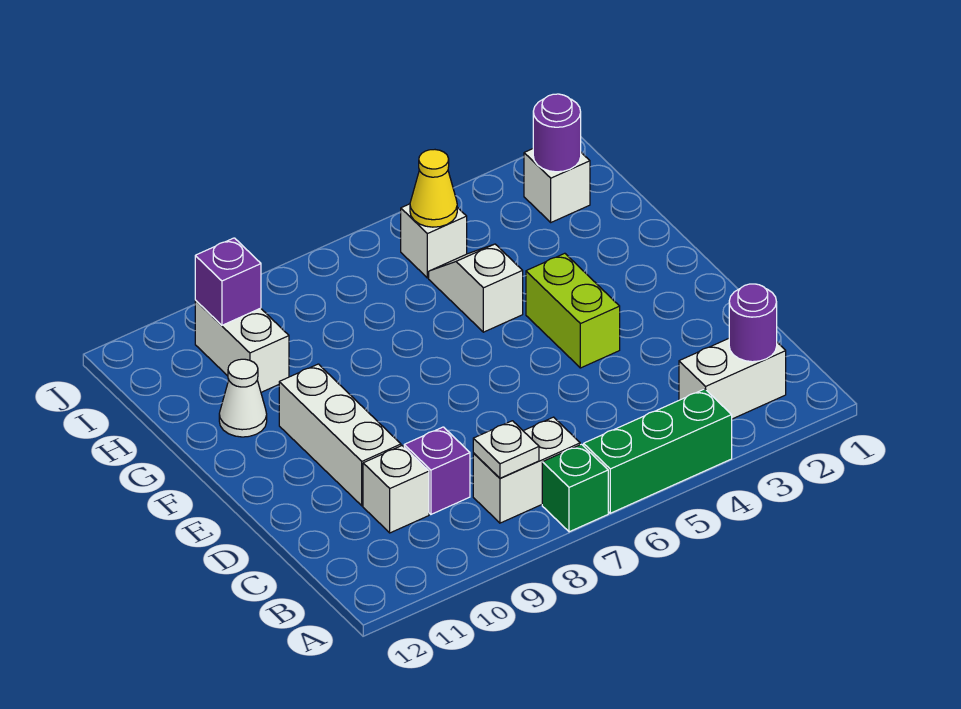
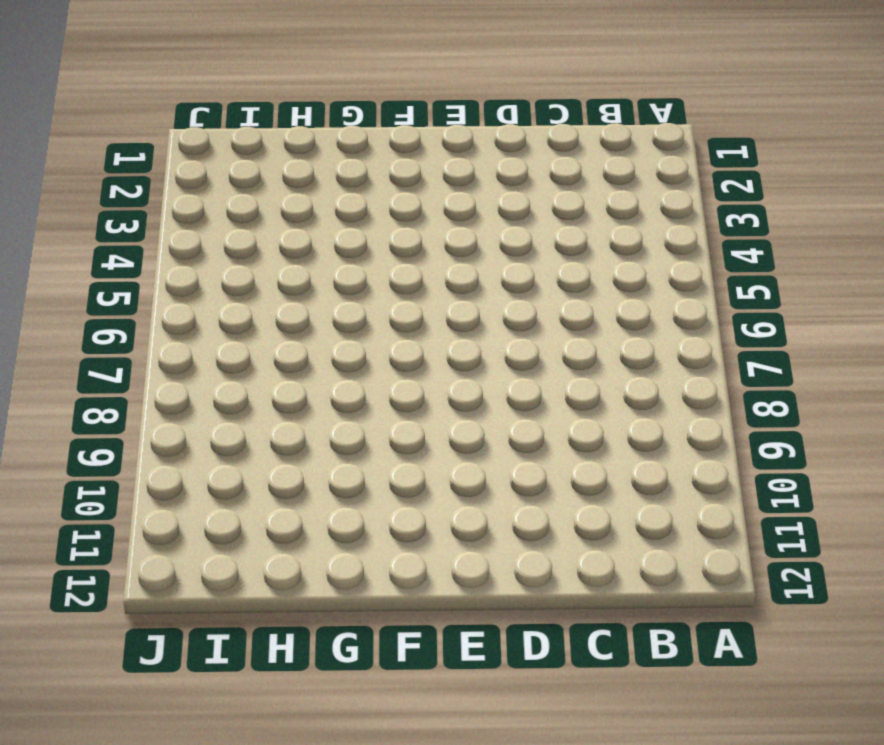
none -> green 1x3 brick [584,389,732,513]
none -> green 1x1 brick [542,444,608,532]
none -> white 1x2 brick [679,339,786,419]

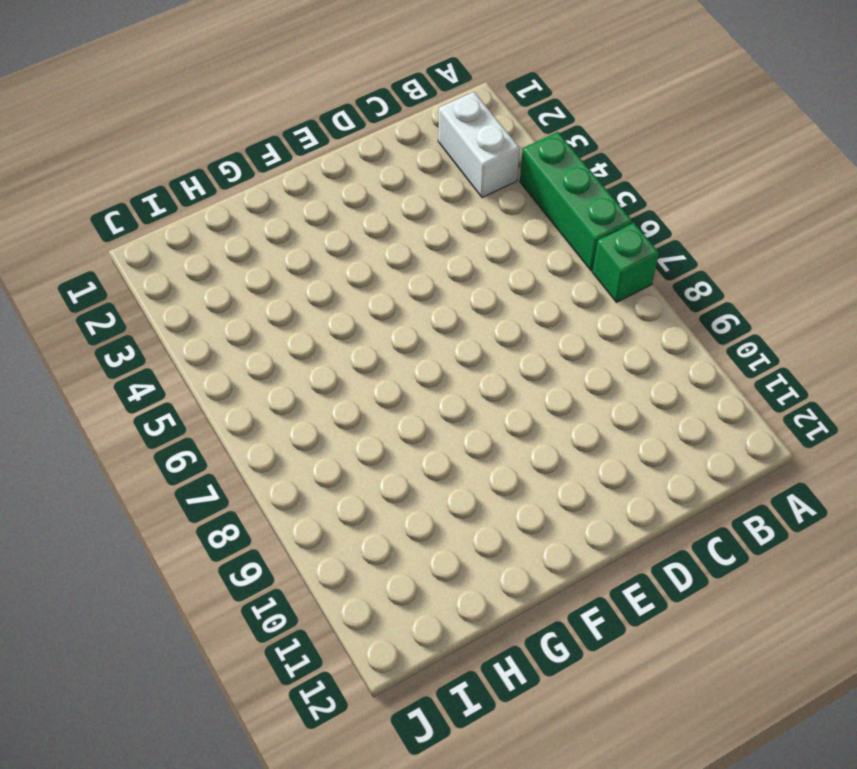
none -> white 1x2 brick [473,417,580,523]
none -> purple 1x1 brick [404,427,470,514]
none -> white 1x1 brick [363,446,429,533]

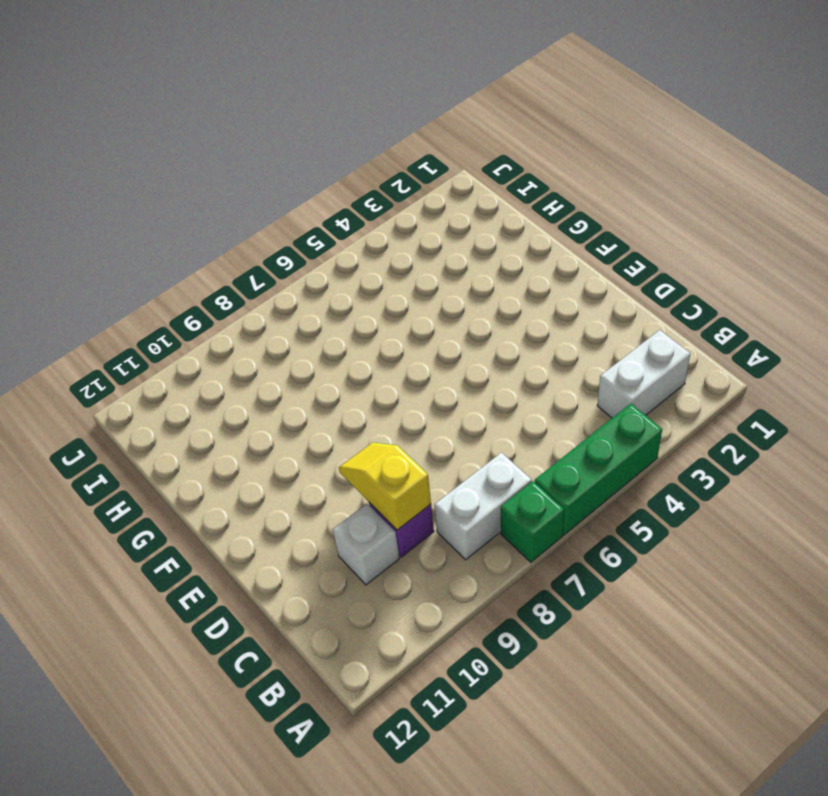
yellow 1x2 slope [339,443,431,530] -> none
none -> white 1x3 brick [279,364,401,506]
none -> lime 1x2 brick [526,253,620,368]
none -> white 1x2 slope [429,244,523,332]

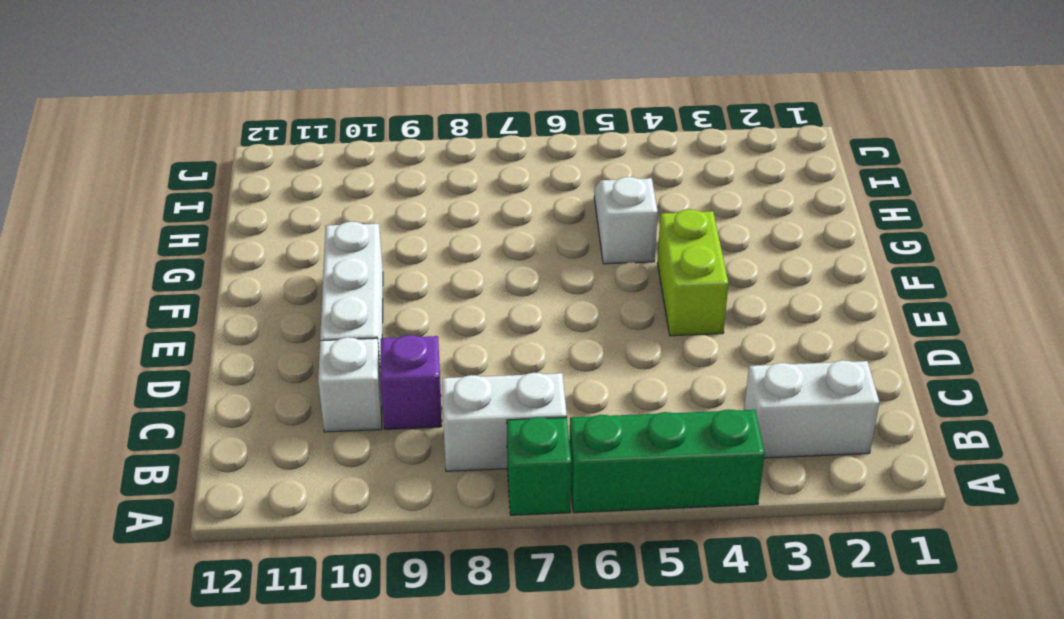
none -> white 1x1 cone [219,359,267,437]
none -> white 1x2 brick [195,300,289,392]
none -> white 1x1 brick [524,149,590,222]

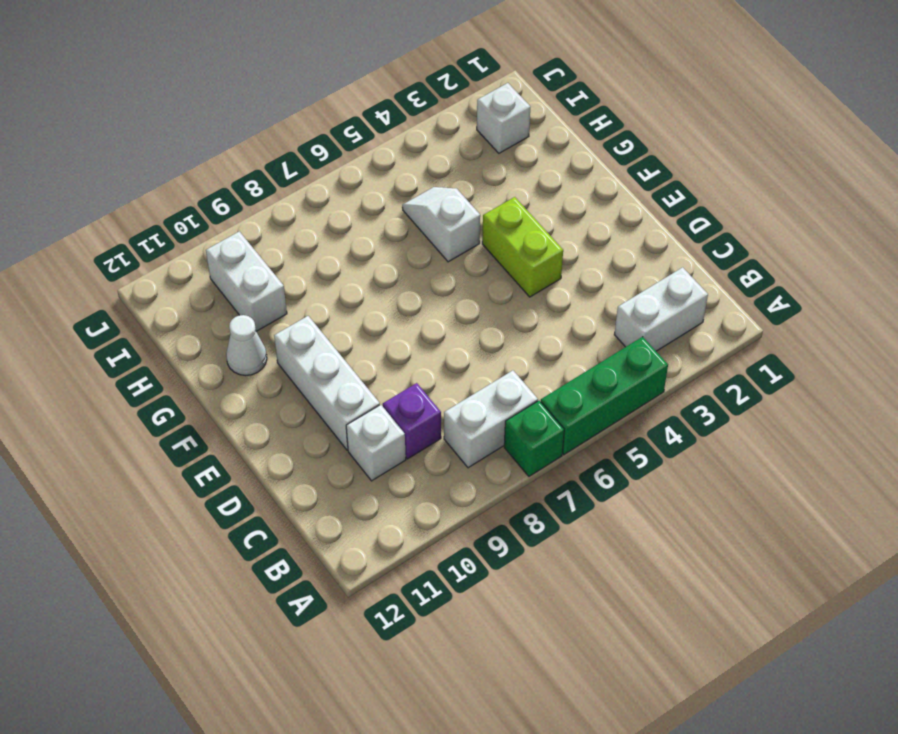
none -> white 1x1 brick [401,204,467,278]
none -> purple 1x1 round brick [729,284,777,362]
none -> white 1x1 plate [473,421,539,478]

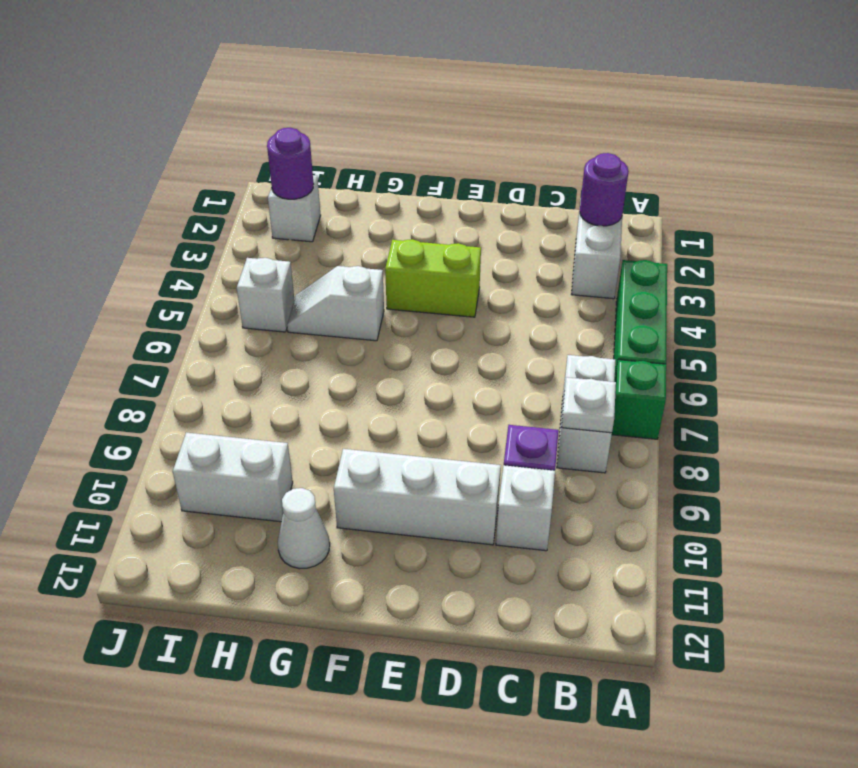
none -> yellow 1x1 cone [410,150,457,227]
none -> purple 1x1 brick [195,238,261,325]

